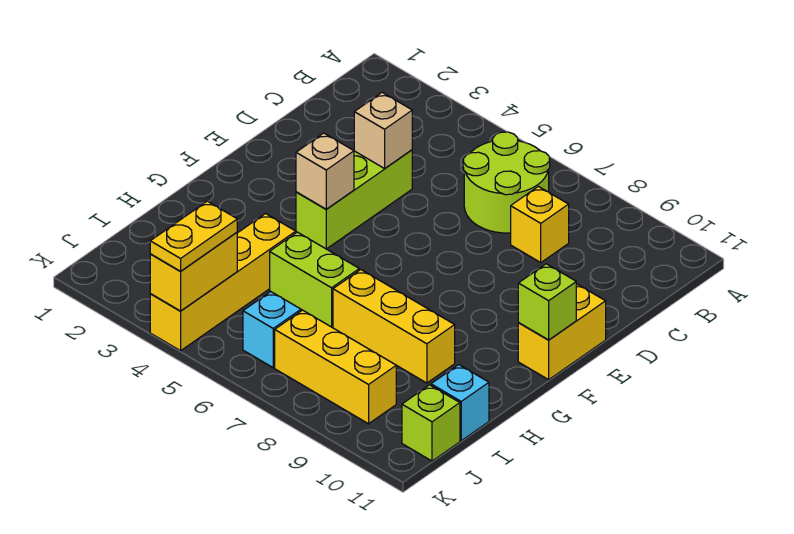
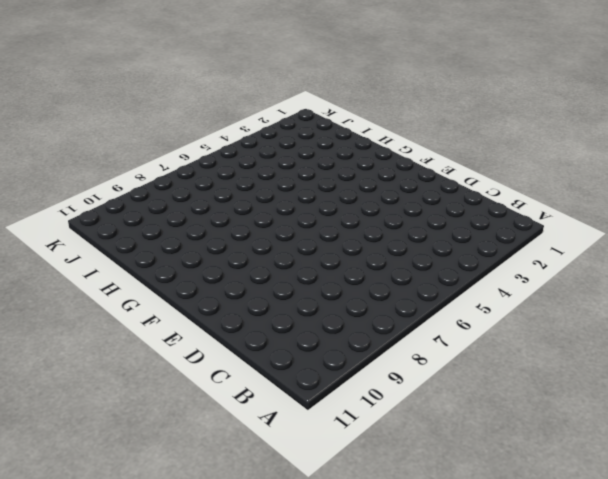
none -> lime 2x2 round brick [463,132,550,233]
none -> yellow 1x1 brick [511,186,569,262]
none -> lime 1x3 brick [296,150,412,249]

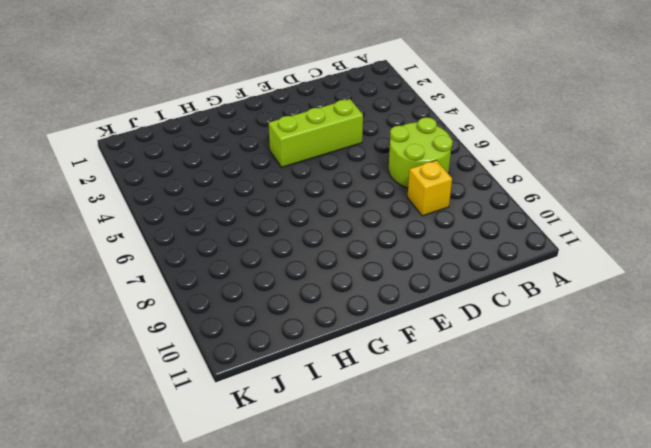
none -> yellow 1x2 brick [518,284,606,380]
none -> yellow 1x4 brick [150,214,296,351]
none -> lime 1x2 brick [270,232,359,327]

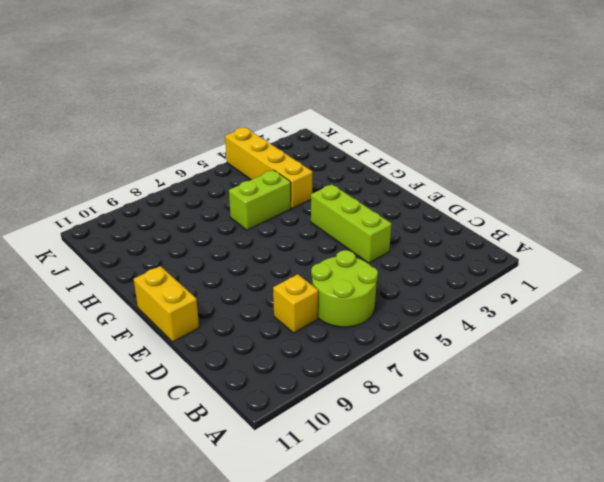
none -> yellow 1x3 brick [333,270,455,383]
none -> cyan 1x1 brick [431,365,489,441]
none -> cyan 1x1 brick [243,292,301,368]

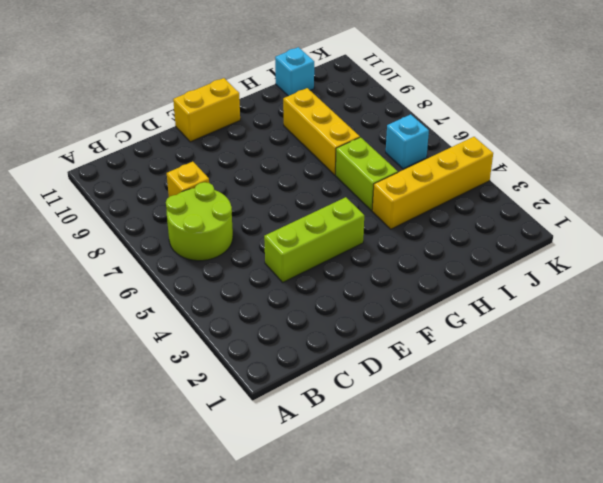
none -> yellow 1x3 brick [275,310,396,424]
none -> lime 1x1 brick [402,385,460,461]
none -> tan 1x1 brick [354,92,412,168]

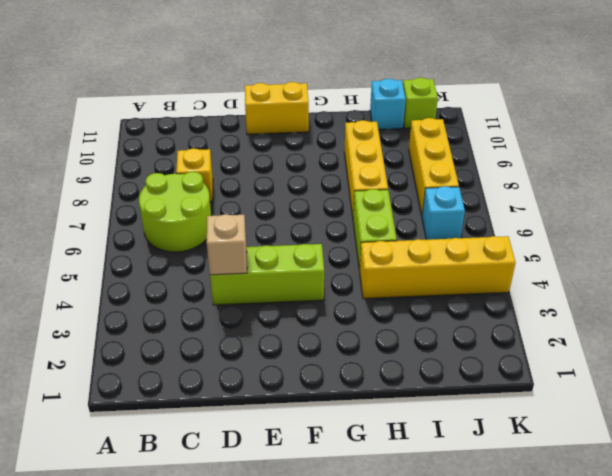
none -> tan 1x1 brick [296,133,354,209]
none -> lime 1x1 brick [518,264,576,340]
none -> yellow 1x2 brick [150,233,237,311]

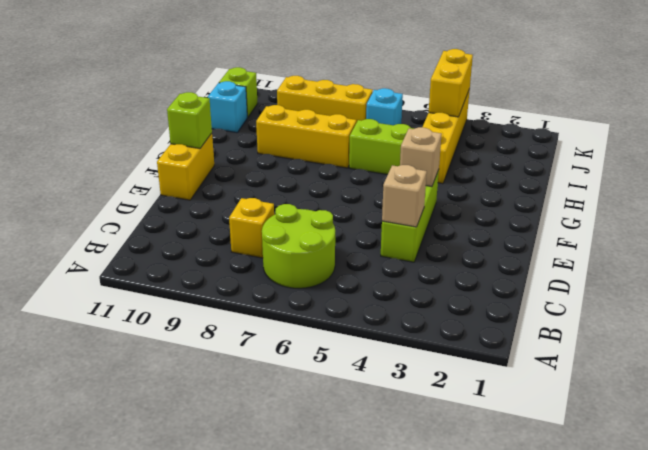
none -> yellow 1x2 plate [150,201,237,271]

